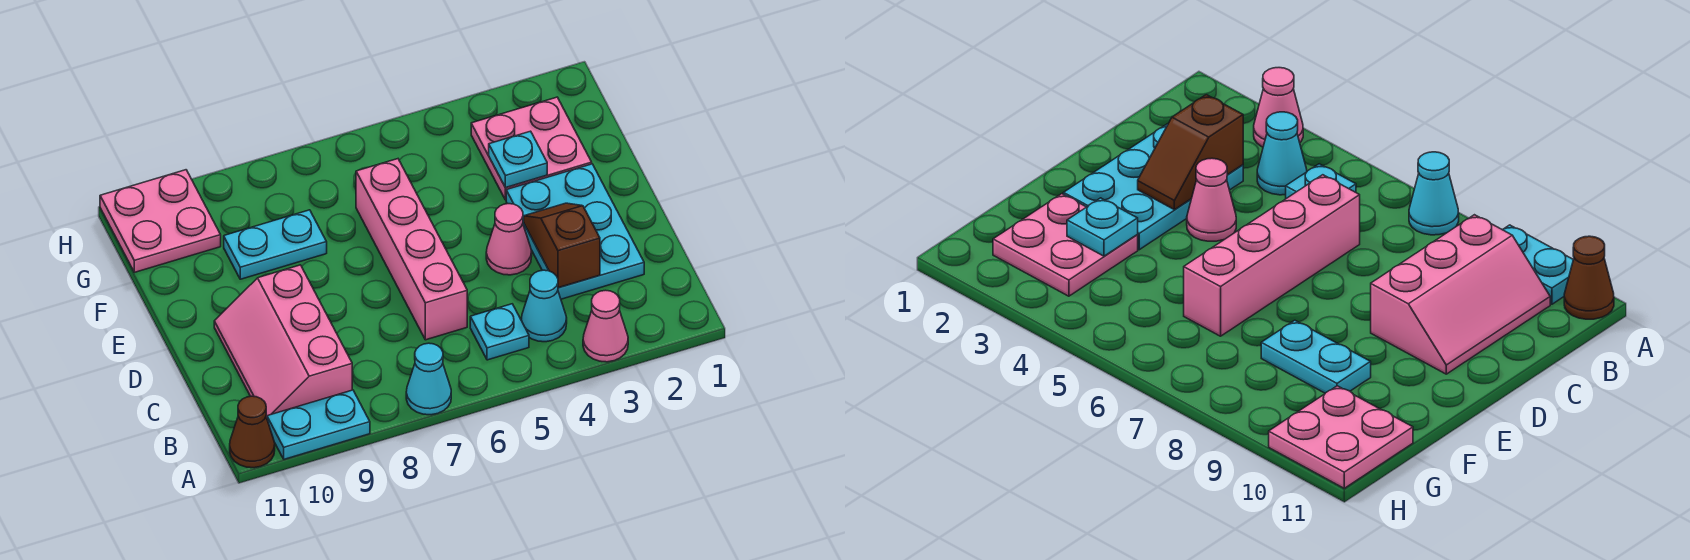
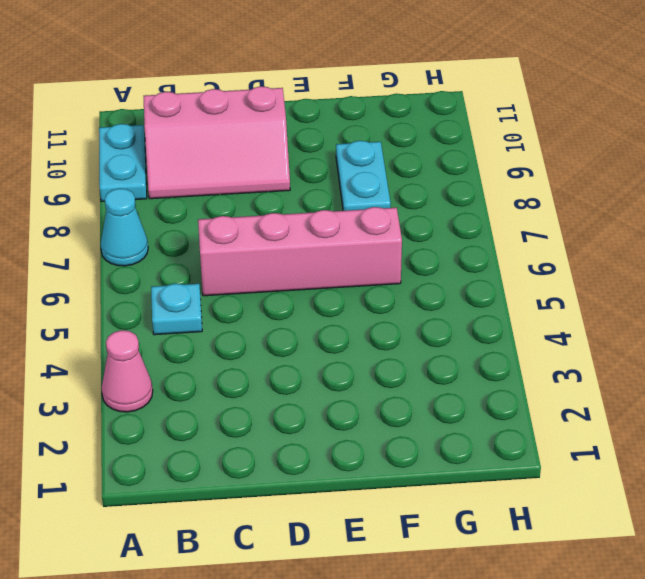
pink 2x3 slope [144,86,290,199] -> pink 2x3 slope turned to [214,265,352,418]
none -> brown 1x1 cone [230,396,275,468]
none -> cyan 1x1 cone [521,270,567,342]
none -> cyan 2x3 plate [506,164,644,299]

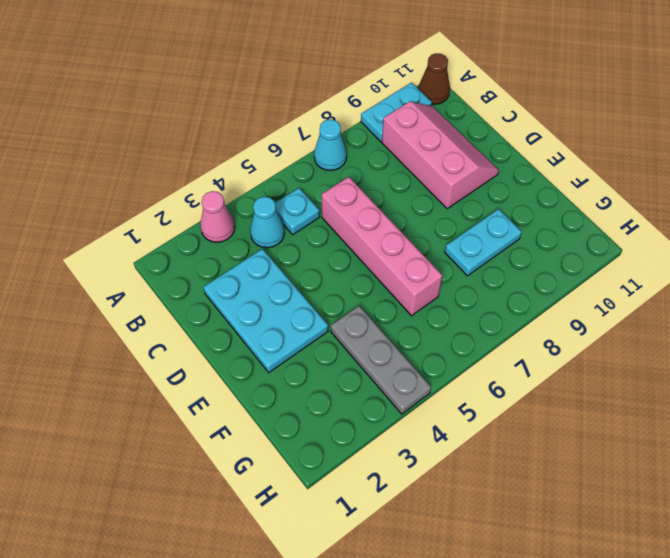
grey 1x3 plate [331,306,431,414] -> none
none -> pink 1x1 cone [486,204,532,275]
none -> pink 2x2 plate [471,97,592,200]
none -> pink 2x2 plate [100,170,221,272]

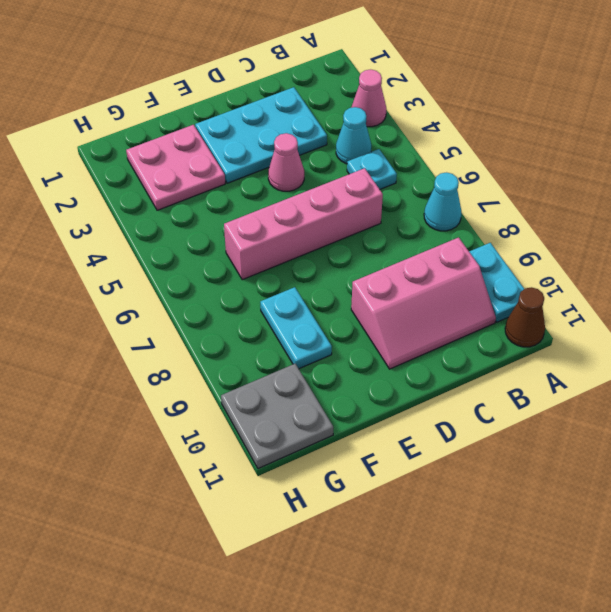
grey 2x2 plate [221,364,333,469] -> pink 2x2 plate [100,170,221,272]
none -> brown 1x2 slope [524,203,600,288]
none -> cyan 1x1 plate [489,131,547,188]

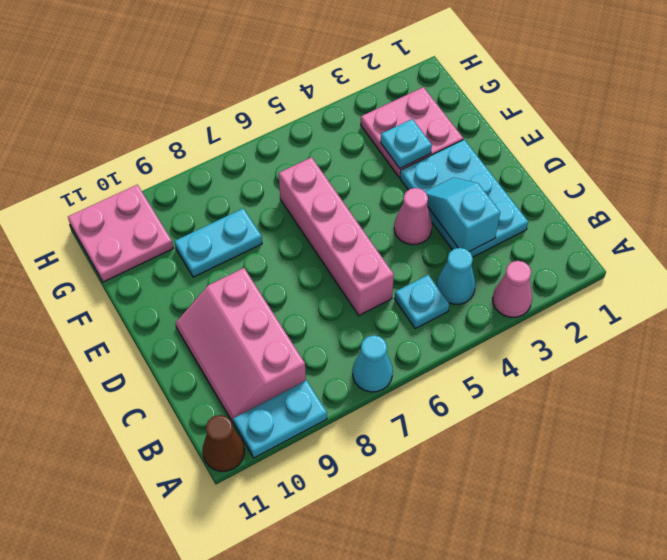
cyan 1x2 slope [425,177,500,252] -> brown 1x2 slope [524,203,600,288]

